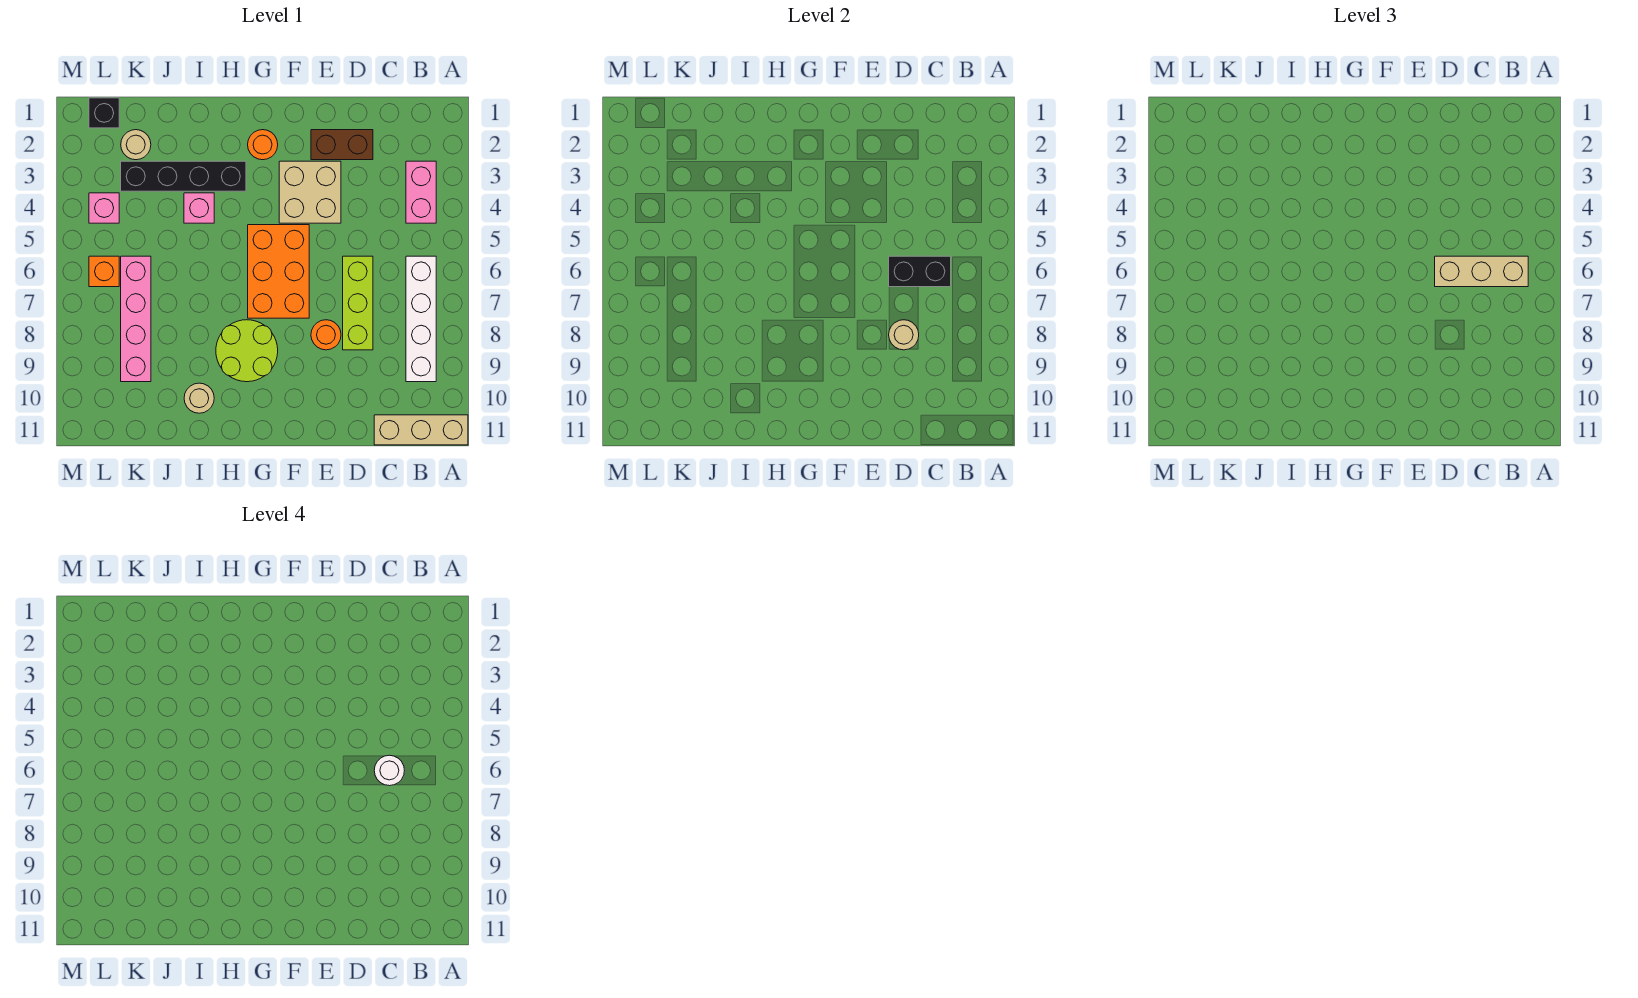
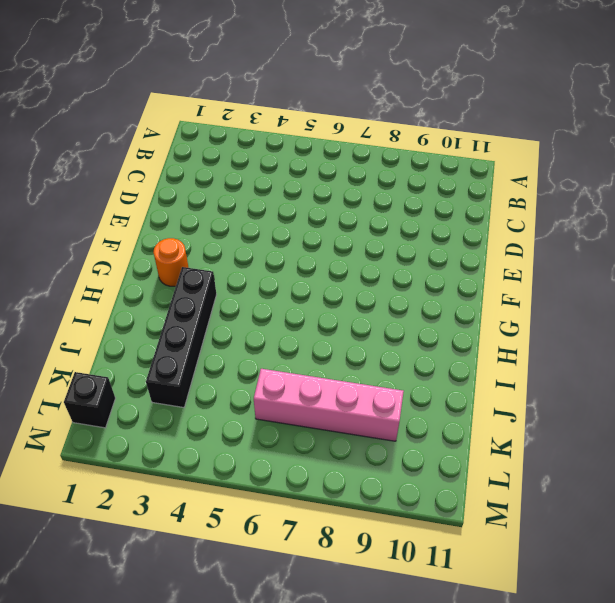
none -> tan 1x3 brick [374,415,468,445]
none -> pink 1x2 brick [406,161,436,223]
none -> white 1x4 brick [406,256,436,382]

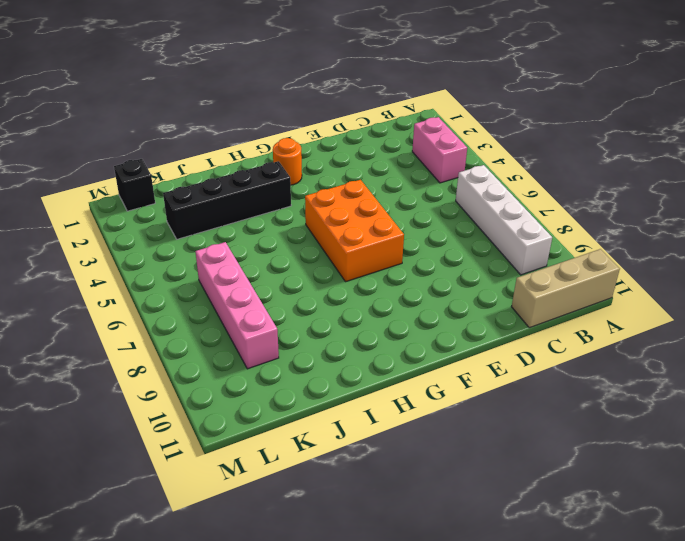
none -> brown 1x2 brick [311,130,373,160]
none -> lime 1x3 brick [343,256,373,350]
none -> tan 2x2 brick [279,161,341,223]

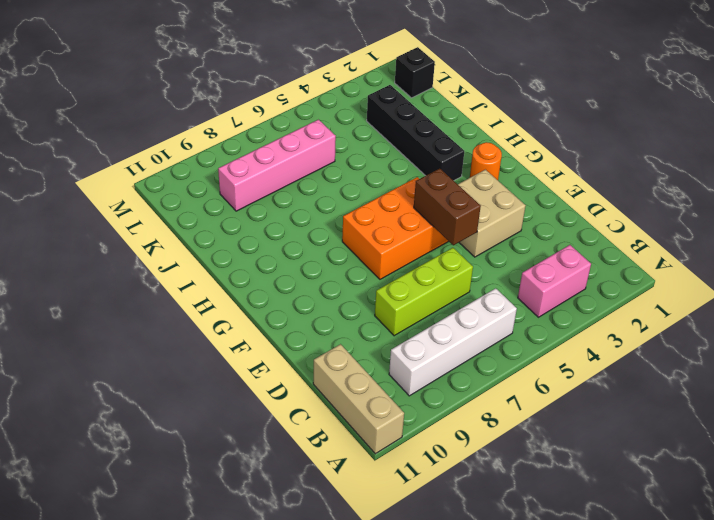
brown 1x2 brick [414,168,481,245] -> brown 1x2 brick moved to [311,130,373,160]
none -> orange 1x1 round brick [311,320,341,350]
none -> lime 2x2 round brick [216,320,278,382]
none -> pink 1x1 brick [184,193,214,223]

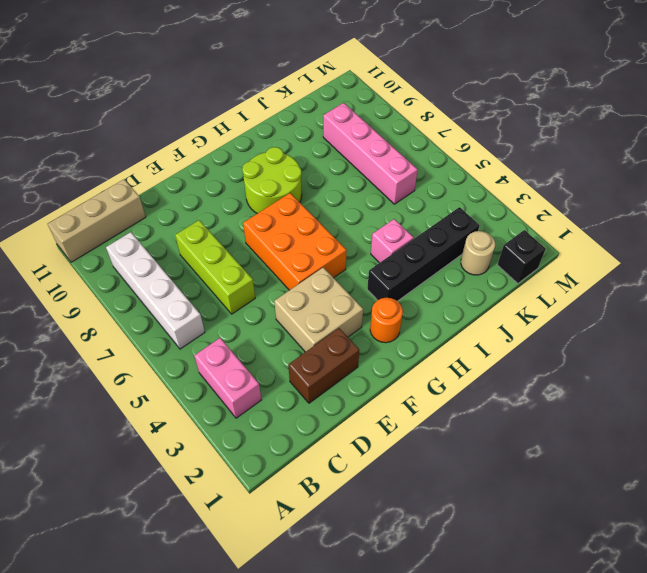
none -> orange 1x1 round brick [311,320,341,350]
none -> tan 1x1 round brick [184,383,214,413]
none -> pink 1x1 brick [89,193,119,223]

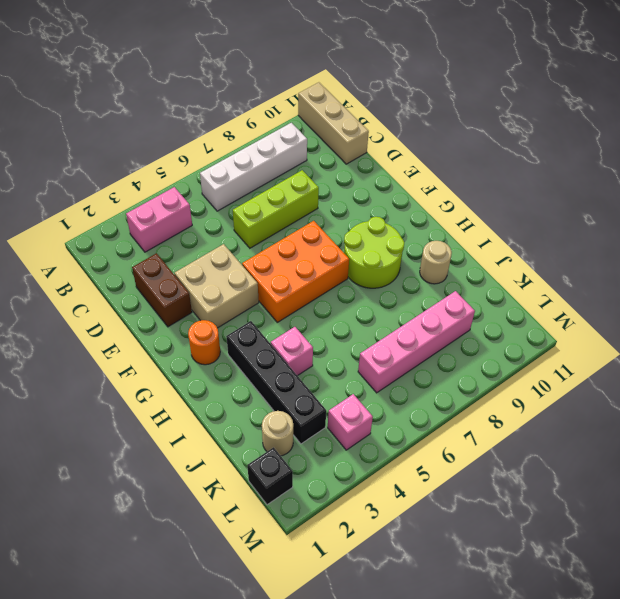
none -> orange 1x1 round brick [311,320,341,350]
none -> orange 1x1 brick [89,256,119,287]
none -> black 1x2 brick [889,256,951,287]

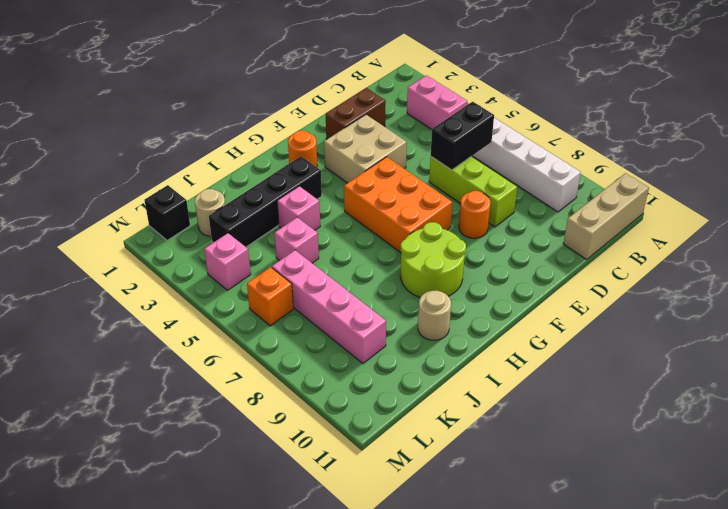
pink 1x1 brick [275,217,319,263] -> none
none -> tan 1x1 round brick [889,320,919,350]
none -> tan 1x3 brick [1435,256,1528,287]
none -> white 1x1 round brick [374,755,404,786]

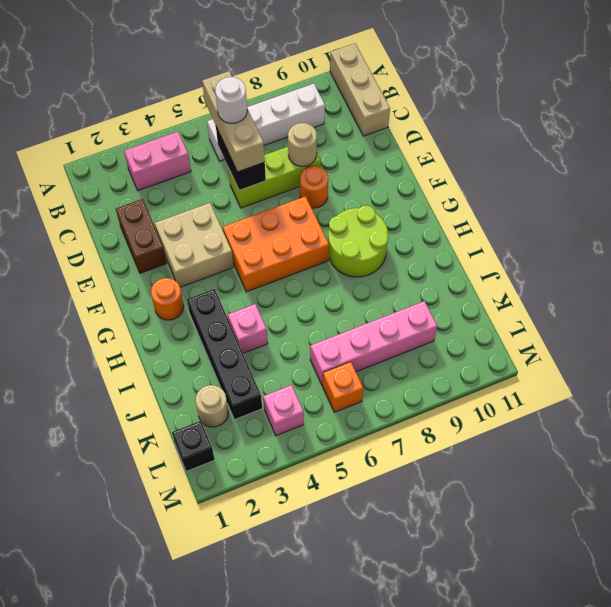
none -> tan 1x1 round brick [184,383,214,413]

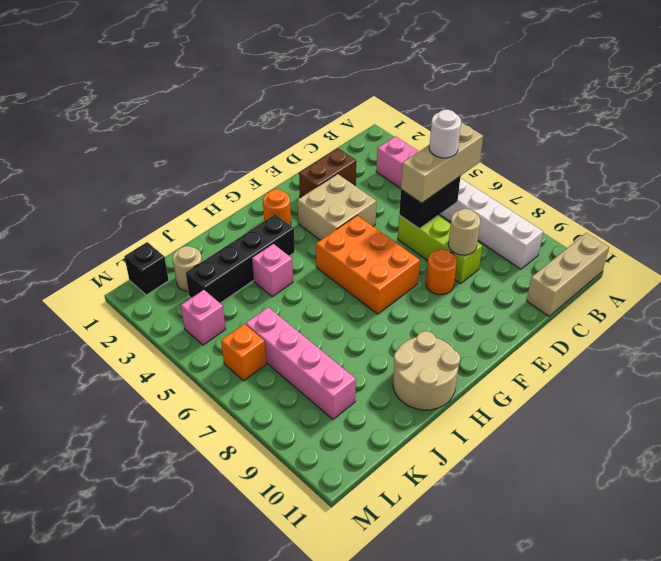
tan 2x2 round brick [393,331,460,410] -> tan 1x1 round brick [184,383,214,413]
none -> lime 2x2 round brick [216,320,278,382]

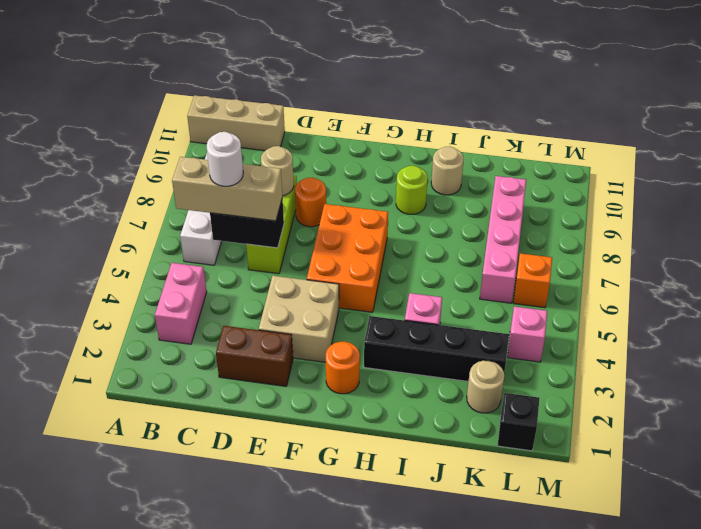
lime 1x1 round brick [396,166,428,214] -> lime 2x2 round brick [216,320,278,382]

